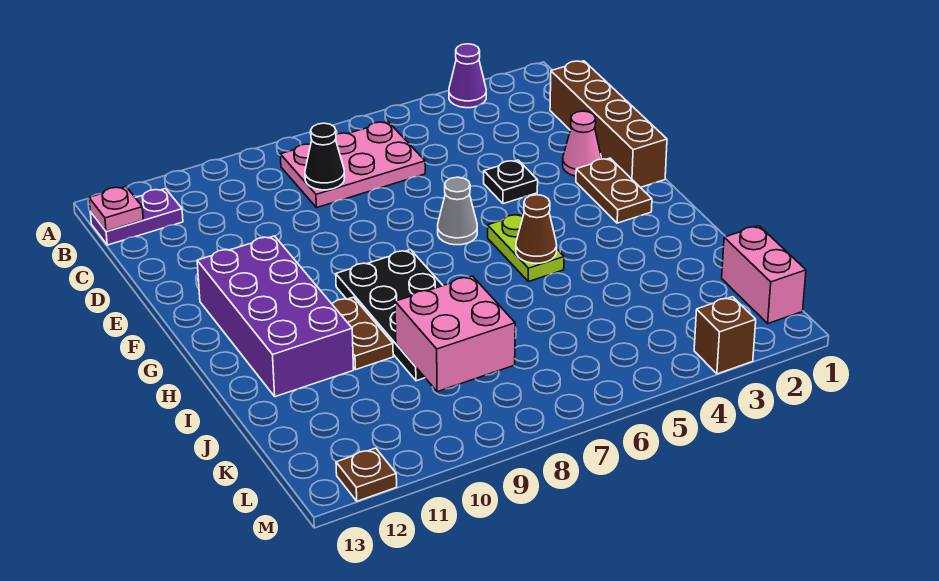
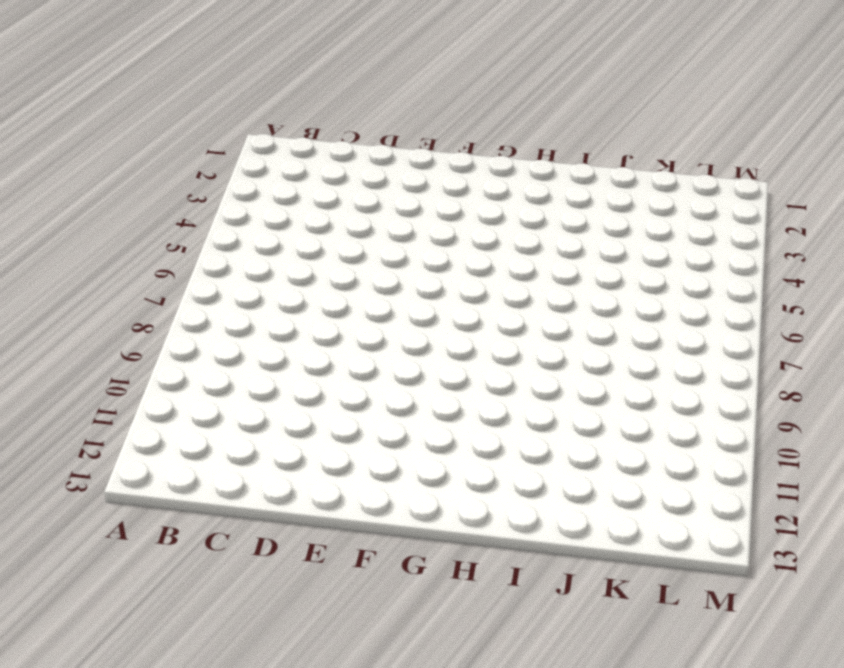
none -> purple 1x1 cone [449,44,486,108]
none -> pink 2x3 plate [280,122,425,208]
none -> purple 1x2 plate [90,189,183,245]

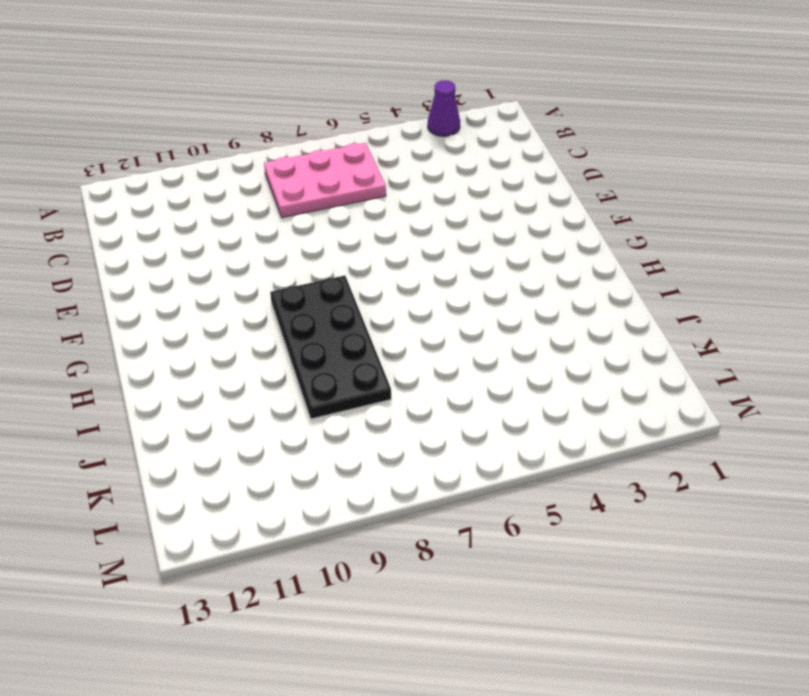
none -> purple 1x2 plate [90,189,183,245]
none -> brown 1x4 brick [550,61,667,188]
none -> pink 1x1 cone [563,111,601,176]

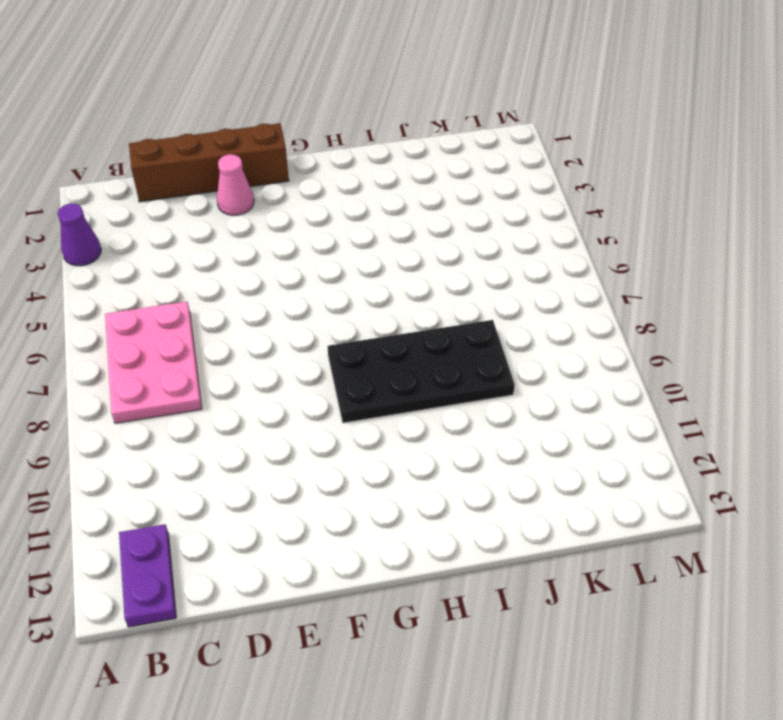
none -> black 1x1 plate [484,160,538,204]
none -> brown 1x2 plate [576,158,652,223]
none -> grey 1x1 cone [438,177,477,245]

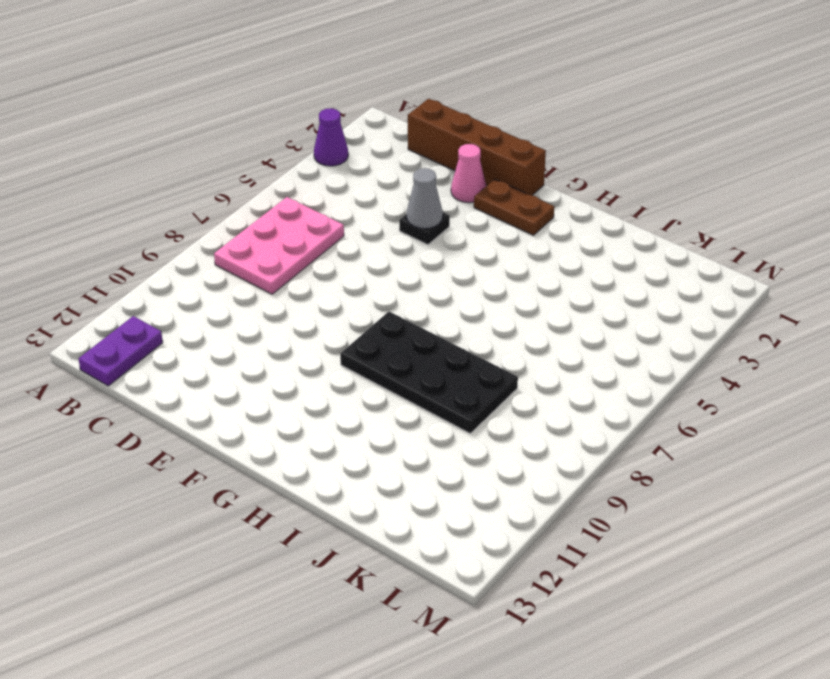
grey 1x1 cone [407,168,443,229] -> grey 1x1 cone moved to [438,177,477,245]
none -> purple 2x4 brick [197,236,354,397]
none -> lime 1x2 plate [488,214,564,282]
none -> brown 1x2 plate [332,297,393,370]

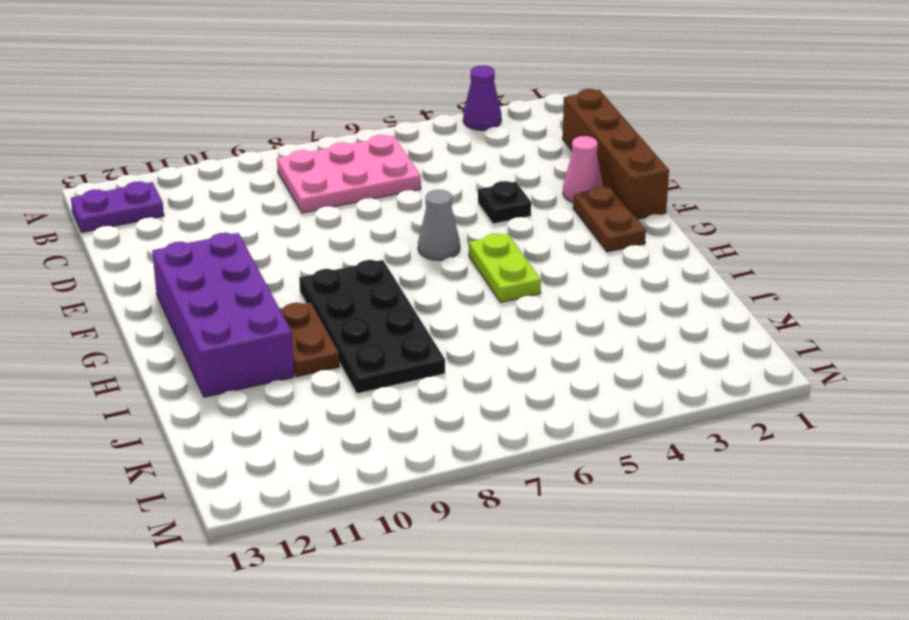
none -> pink 1x2 brick [722,226,806,323]
none -> brown 1x1 brick [694,297,756,374]
none -> brown 1x1 plate [336,448,397,501]

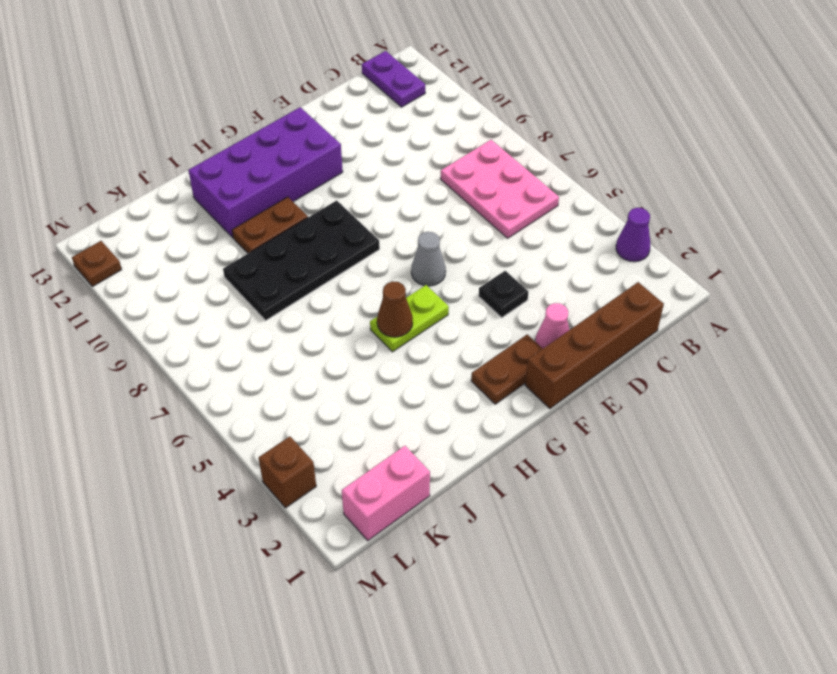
none -> pink 1x1 plate [89,186,143,231]
none -> black 1x1 cone [305,123,345,190]
none -> pink 2x2 brick [395,276,515,392]

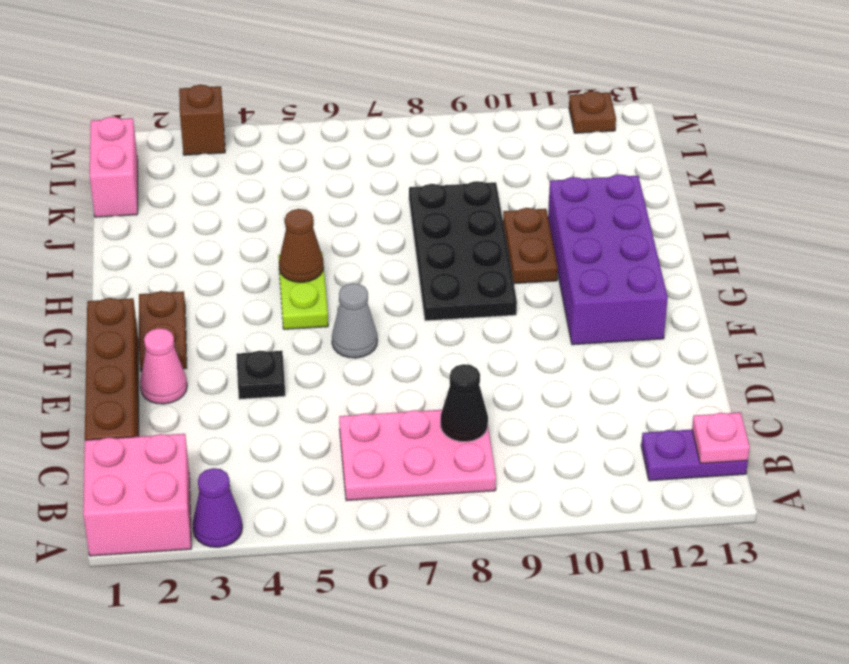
pink 2x2 brick [83,434,191,556] -> pink 2x2 brick moved to [395,276,515,392]

